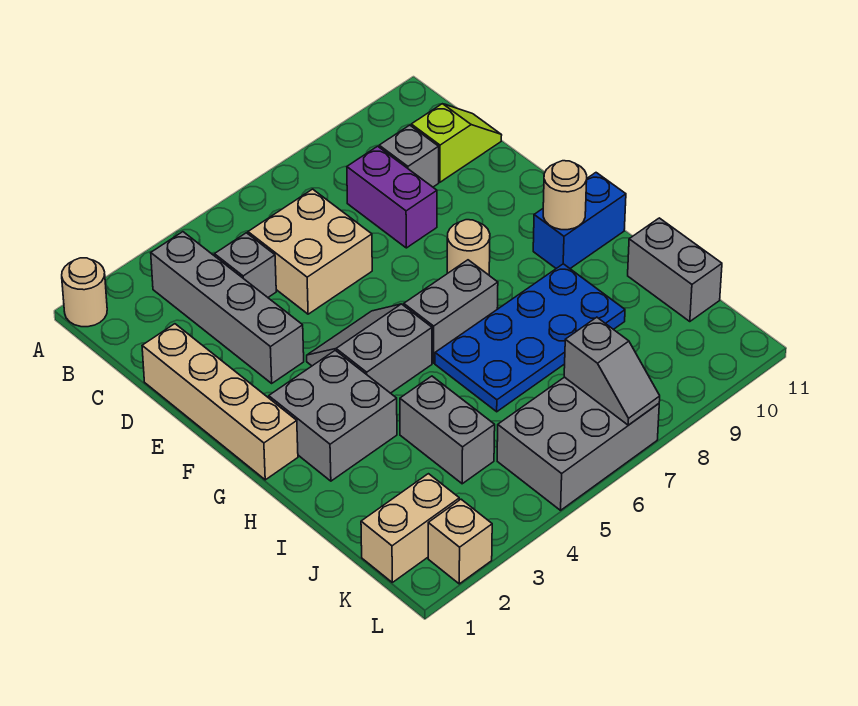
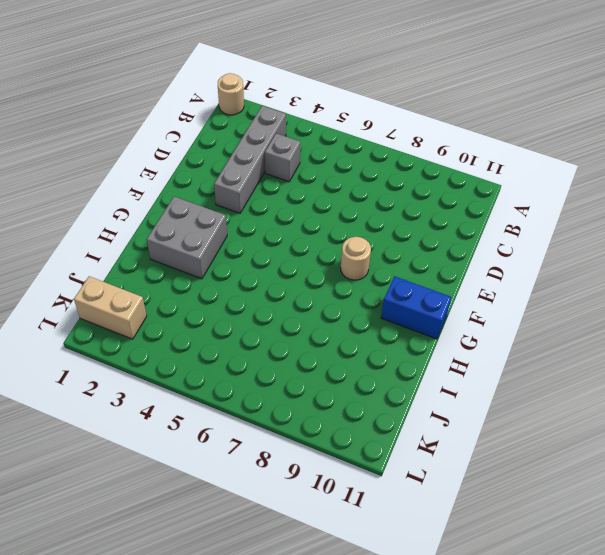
none -> tan 2x2 brick [248,189,372,314]
none -> purple 1x2 brick [347,146,437,248]
none -> grey 1x1 brick [379,125,439,187]

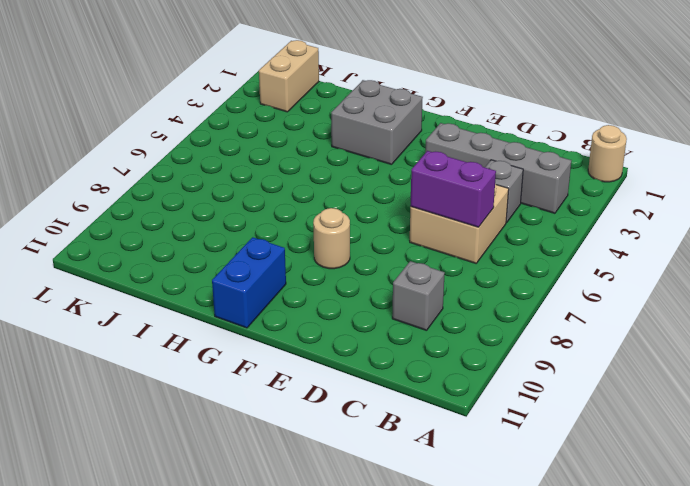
purple 1x2 brick [410,151,496,227] -> purple 1x2 brick moved to [347,146,437,248]
none -> lime 1x2 slope [411,104,502,182]
none -> tan 1x4 brick [142,324,298,480]
none -> grey 2x2 slope [307,304,432,393]

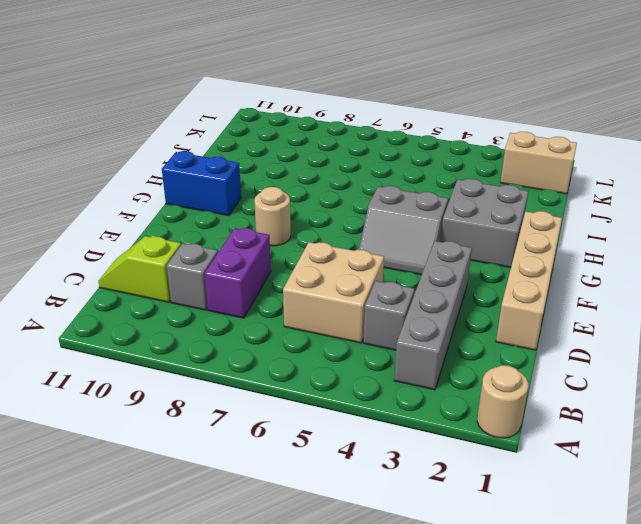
none -> grey 1x2 brick [404,260,498,363]
none -> blue 2x4 plate [435,264,625,412]
none -> grey 1x2 brick [400,376,495,484]

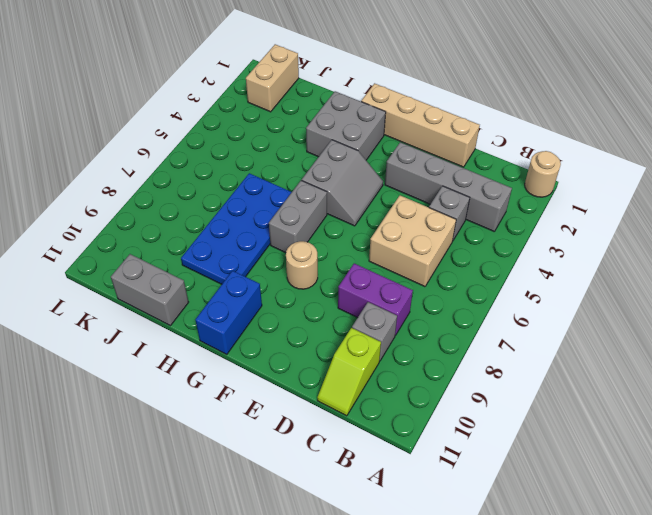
none -> grey 1x2 brick [400,376,495,484]
none -> grey 2x3 brick [497,377,659,510]
none -> tan 1x1 brick [428,499,492,584]

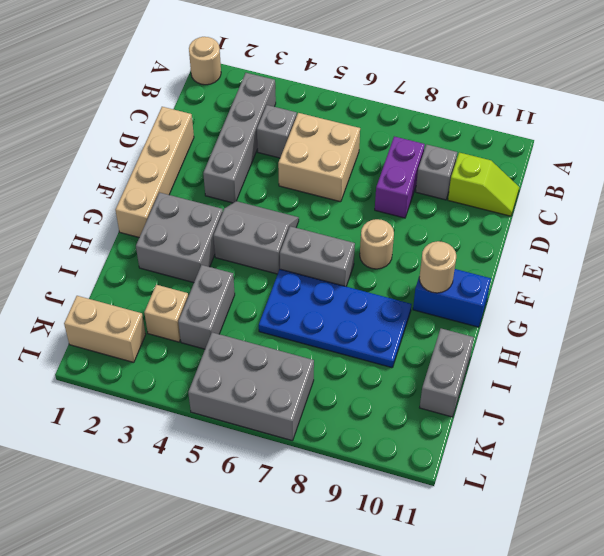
tan 1x1 brick [144,285,188,342] -> tan 1x1 brick moved to [428,499,492,584]
none -> grey 1x2 slope [564,317,660,425]

